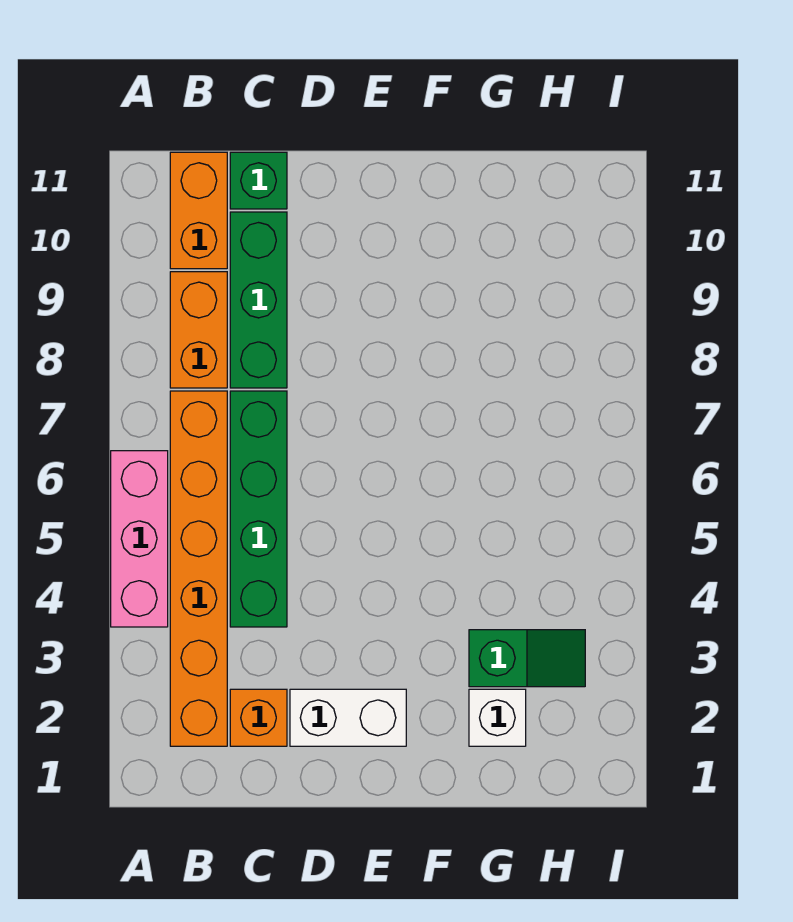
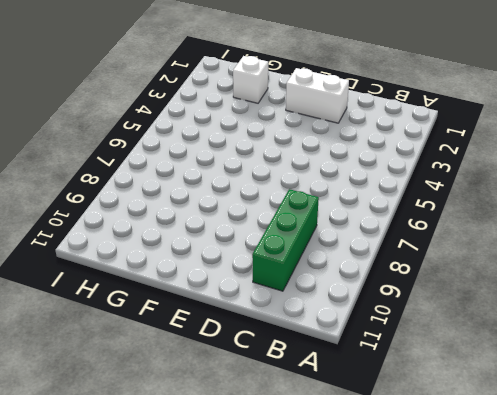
none -> pink 1x3 brick [111,451,168,627]
none -> orange 1x6 brick [170,391,227,746]

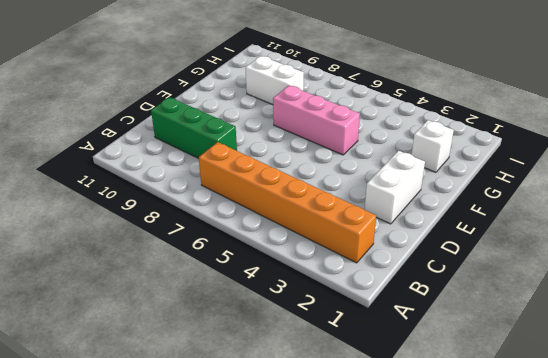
pink 1x3 brick [273,86,360,155] -> pink 1x3 brick moved to [111,451,168,627]
white 1x2 brick [245,56,304,105] -> none
none -> orange 1x2 brick [170,272,227,388]
none -> orange 1x2 brick [170,152,227,269]

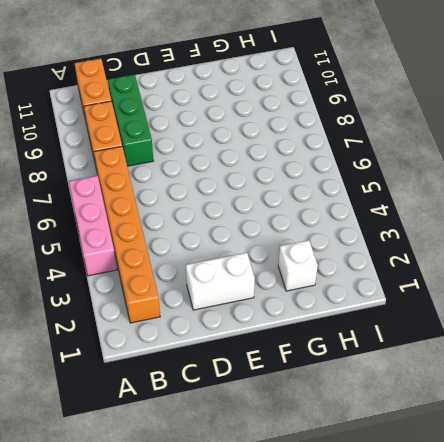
none -> orange 1x1 brick [230,689,287,746]
none -> green 1x4 brick [230,391,287,627]

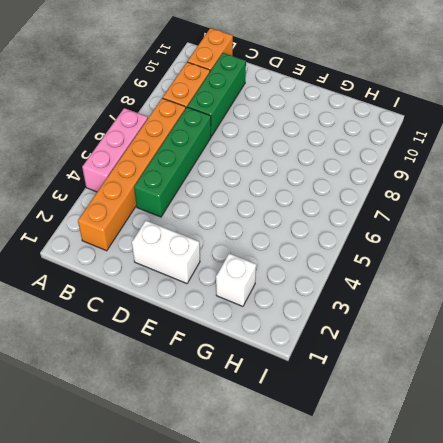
none -> orange 1x1 brick [230,689,287,746]
none -> green 1x1 brick [230,152,287,209]

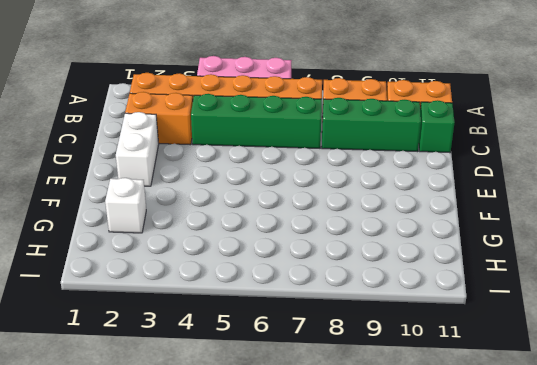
orange 1x2 brick [125,92,193,145] -> orange 1x1 brick [230,689,287,746]
none -> green 1x2 slope [469,630,585,687]

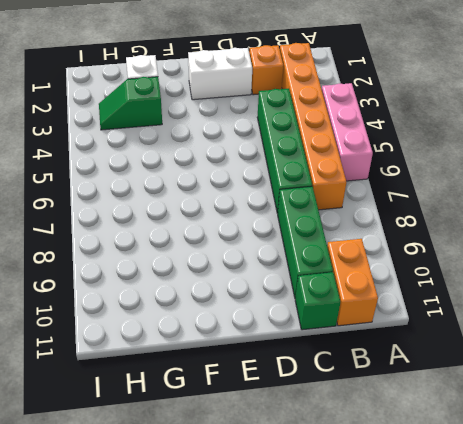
none -> orange 1x2 brick [170,272,227,388]

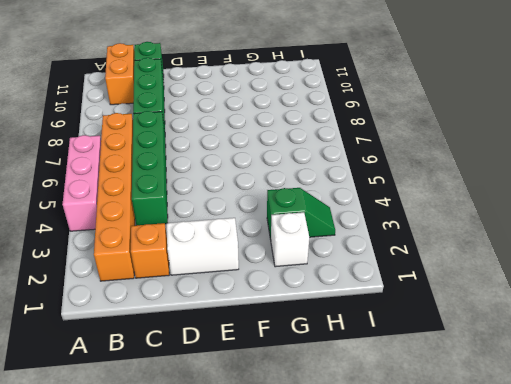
none -> orange 1x2 brick [170,272,227,388]

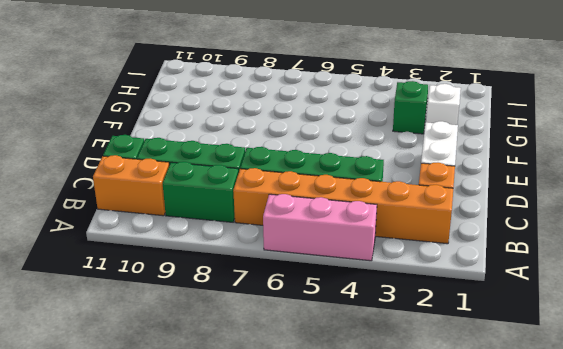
green 1x2 brick [163,162,239,222] -> orange 1x2 brick [170,272,227,388]

